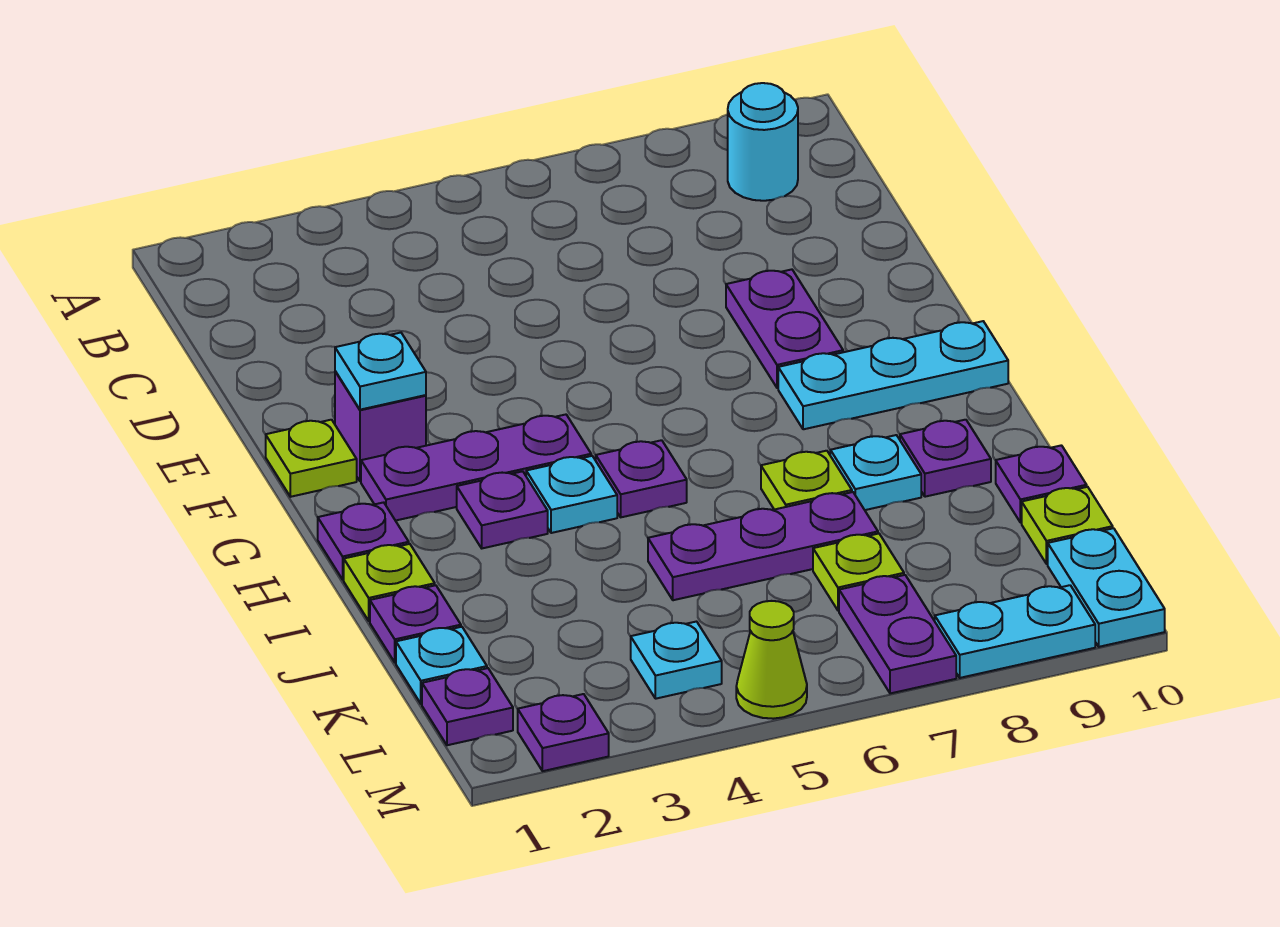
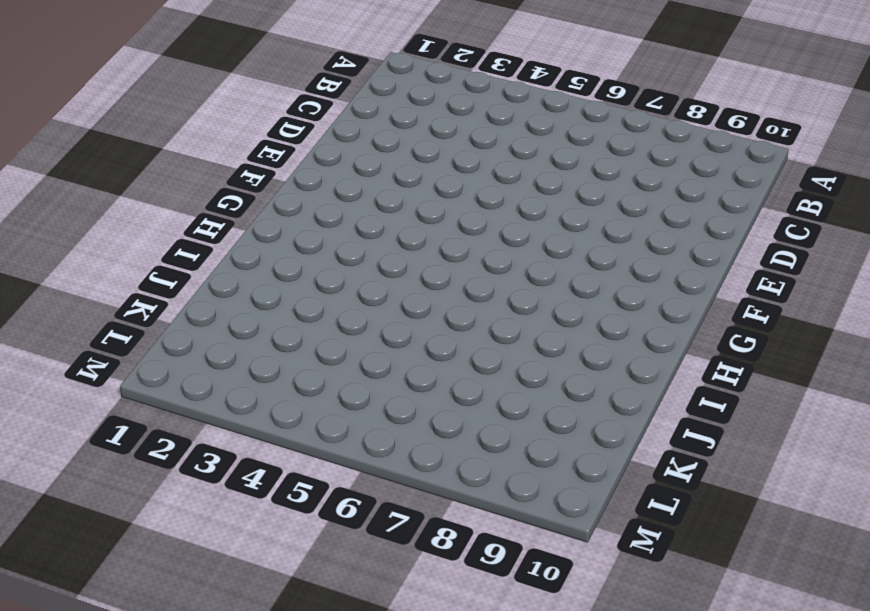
none -> cyan 1x1 round brick [728,83,798,201]
none -> purple 1x2 plate [726,269,843,388]
none -> lime 1x1 plate [266,420,357,497]

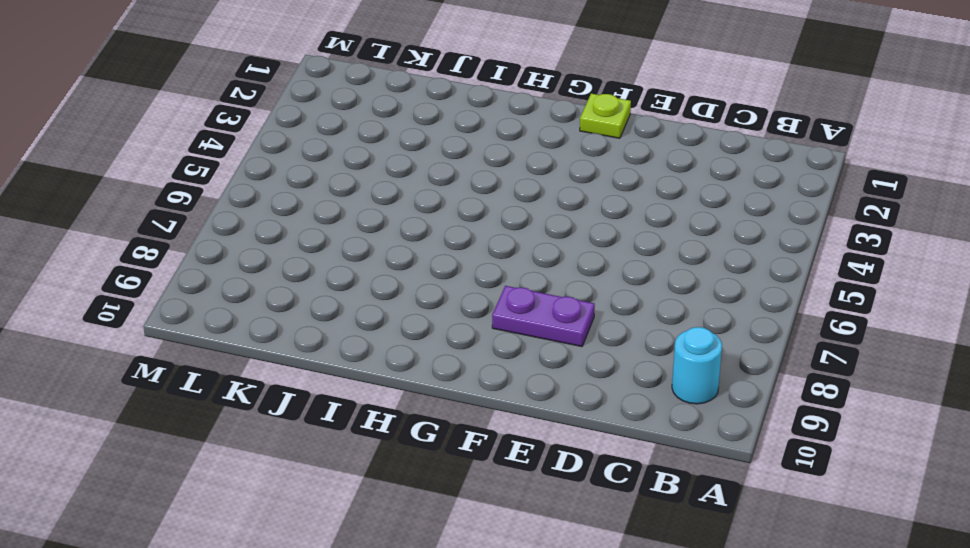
none -> purple 1x1 brick [335,371,426,481]
none -> purple 1x3 plate [361,415,591,521]
none -> cyan 1x3 plate [778,321,1008,429]

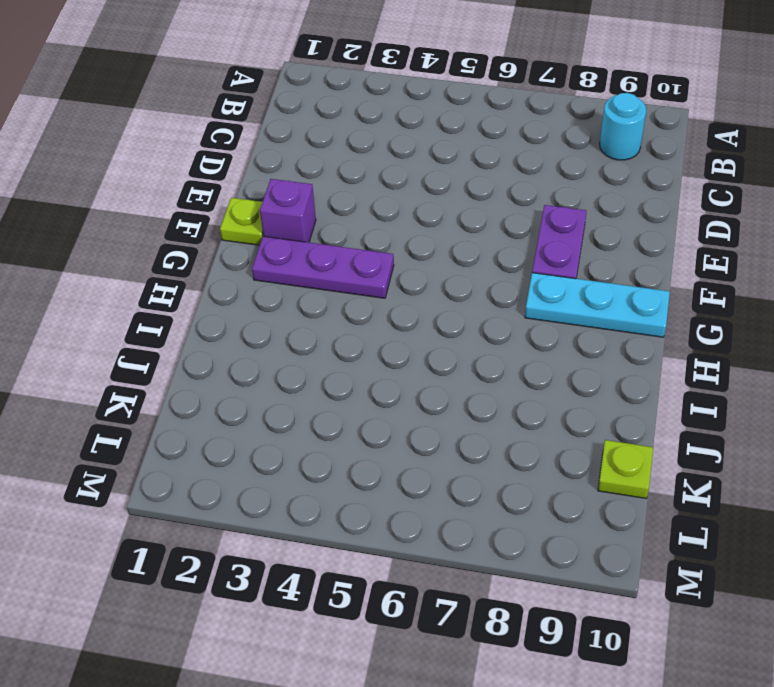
none -> purple 1x1 plate [318,502,409,580]
none -> purple 1x1 plate [457,471,548,548]
none -> cyan 1x1 plate [526,456,617,533]

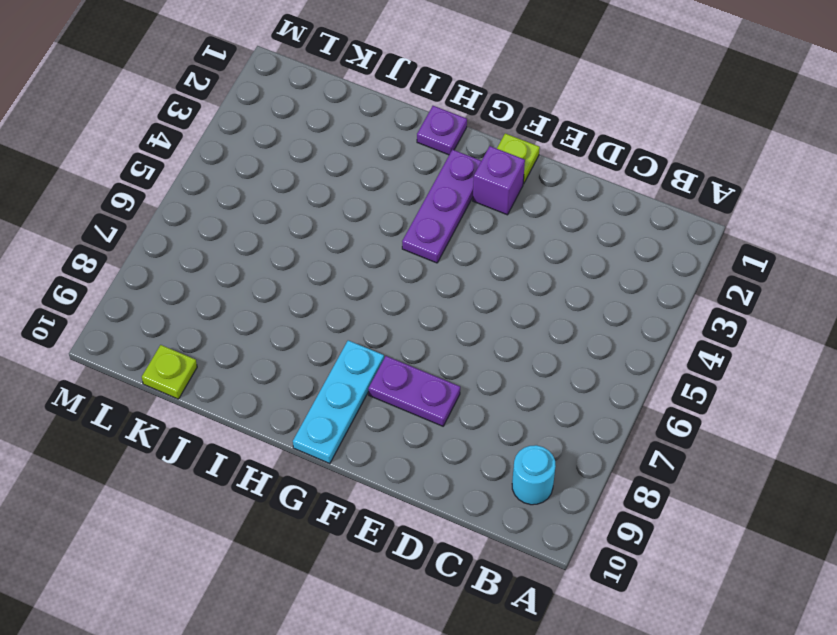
none -> purple 1x1 plate [457,471,548,548]
none -> cyan 1x1 plate [526,456,617,533]
none -> purple 1x1 plate [596,440,687,517]

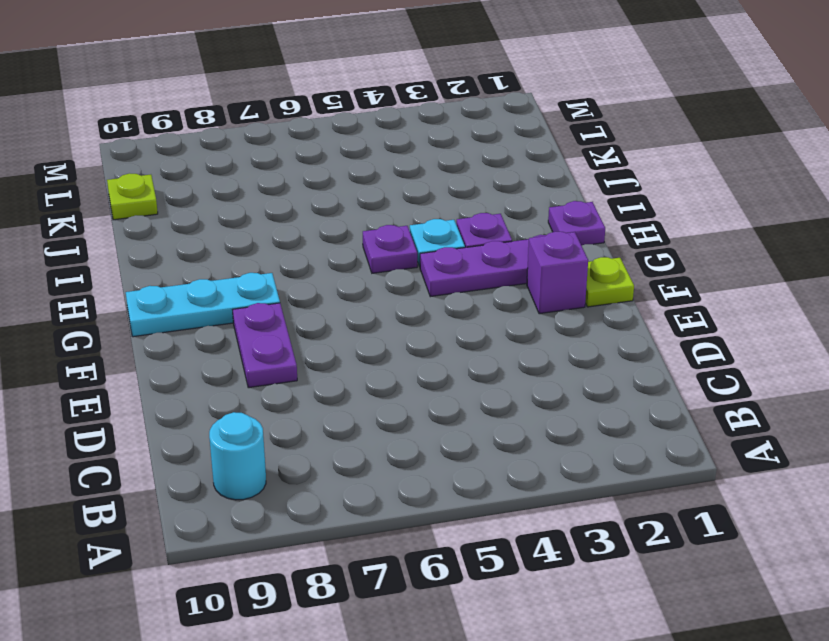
none -> lime 1x1 plate [344,544,435,621]
none -> lime 1x1 plate [761,451,852,510]
none -> cyan 1x1 plate [830,435,921,510]

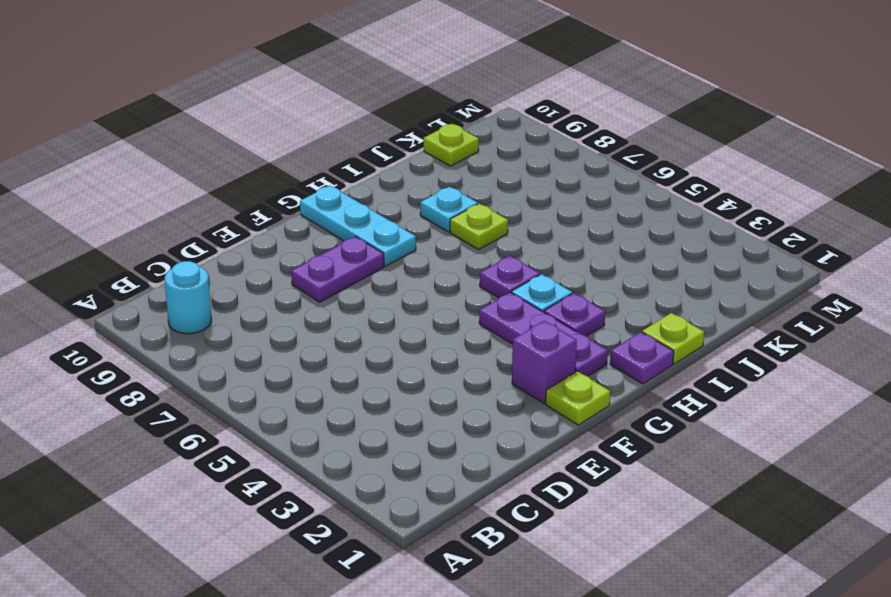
none -> purple 1x1 plate [900,420,991,497]
none -> purple 1x1 plate [370,585,461,662]
none -> purple 1x3 plate [648,492,878,600]

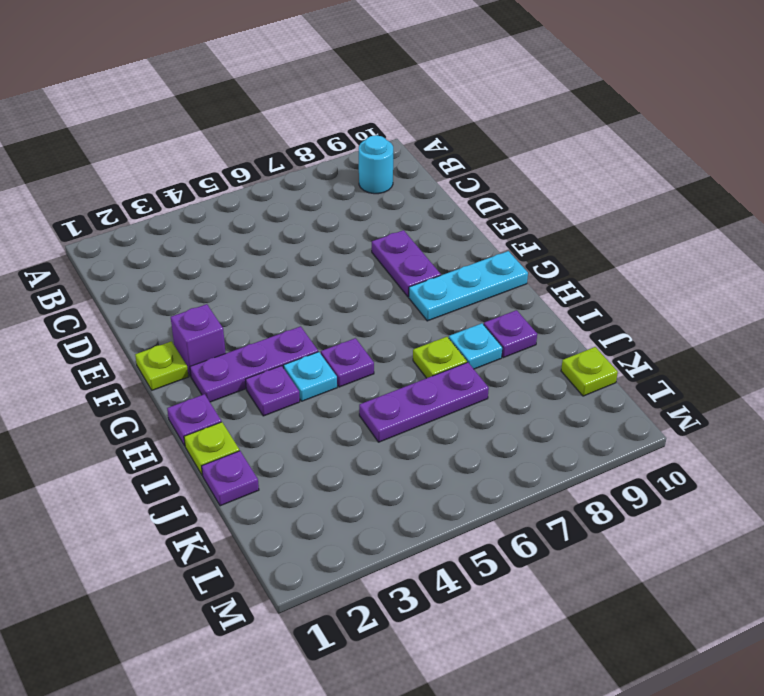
none -> purple 1x1 plate [996,445,1087,523]
none -> cyan 1x1 plate [396,627,487,704]
none -> lime 1x1 plate [813,534,904,611]

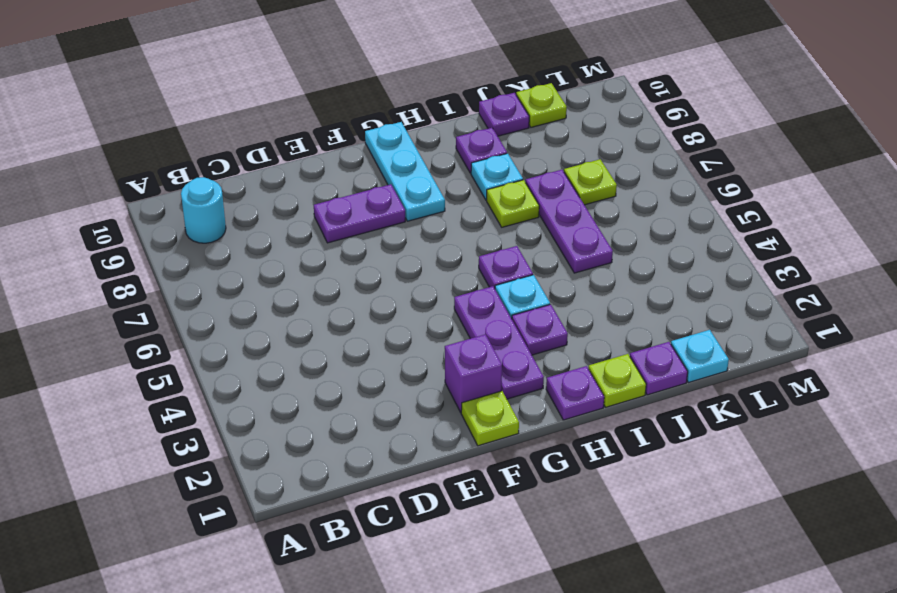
none -> purple 1x1 plate [422,668,513,745]
none -> cyan 1x1 plate [631,622,722,699]
none -> purple 1x2 plate [839,575,956,693]

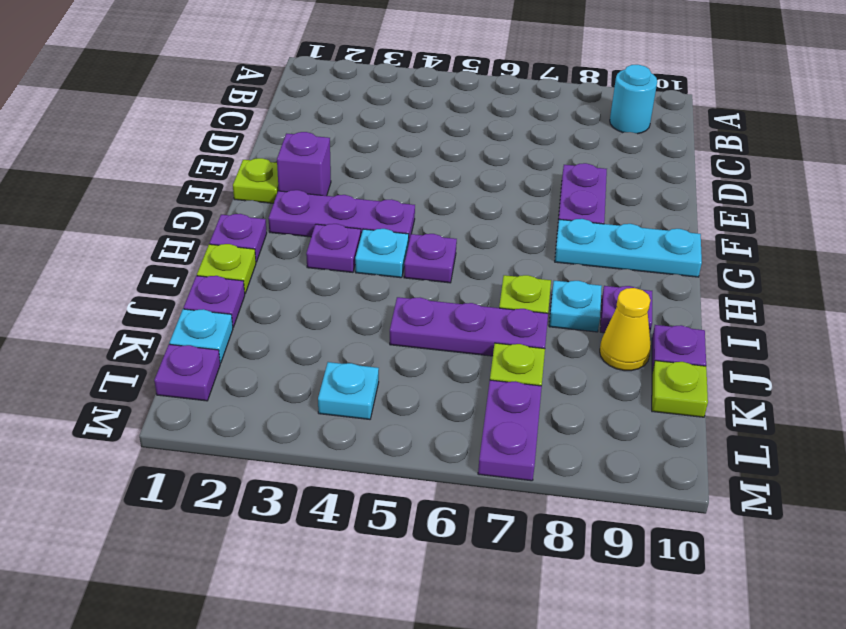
yellow 1x1 cone [600,288,651,371] -> none
none -> cyan 1x2 plate [1048,528,1165,647]
none -> purple 1x1 plate [518,694,609,771]
none -> lime 1x1 cone [736,601,807,719]

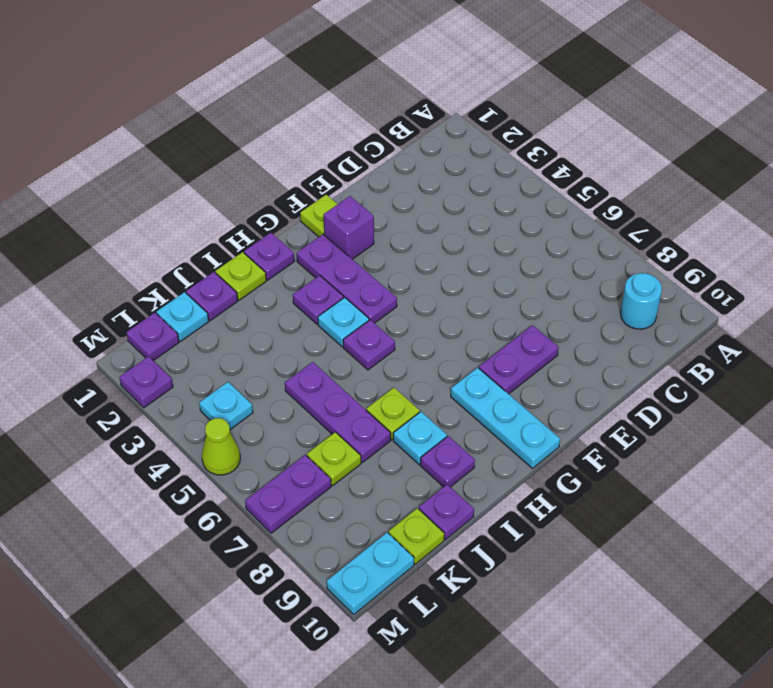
none -> cyan 1x2 plate [935,585,1095,678]
none -> cyan 1x1 plate [335,333,426,410]

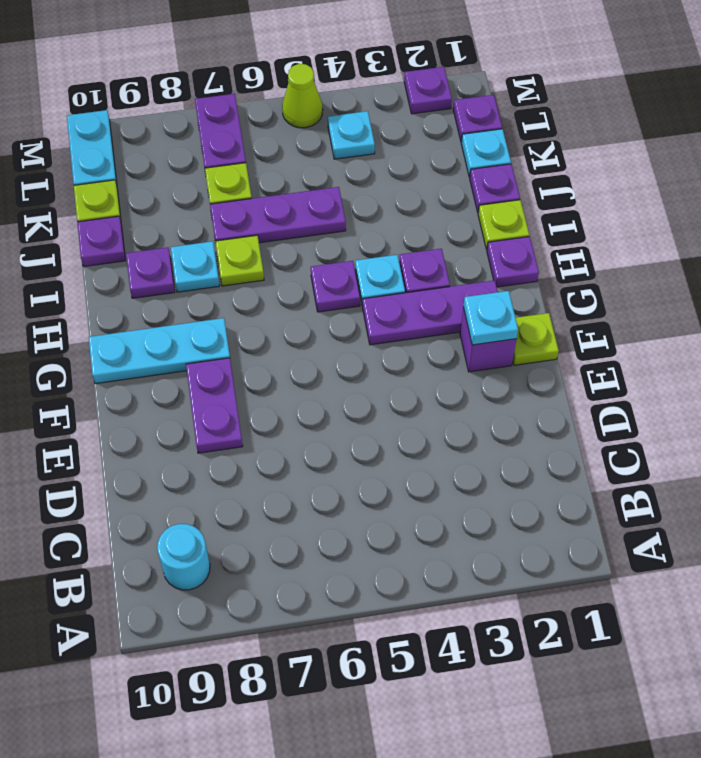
none -> cyan 1x2 plate [935,585,1095,678]

